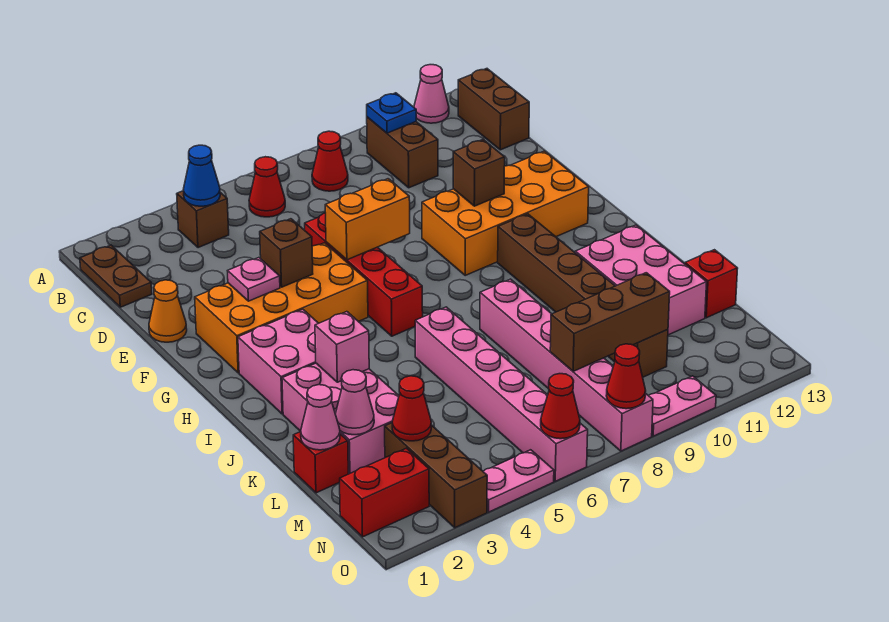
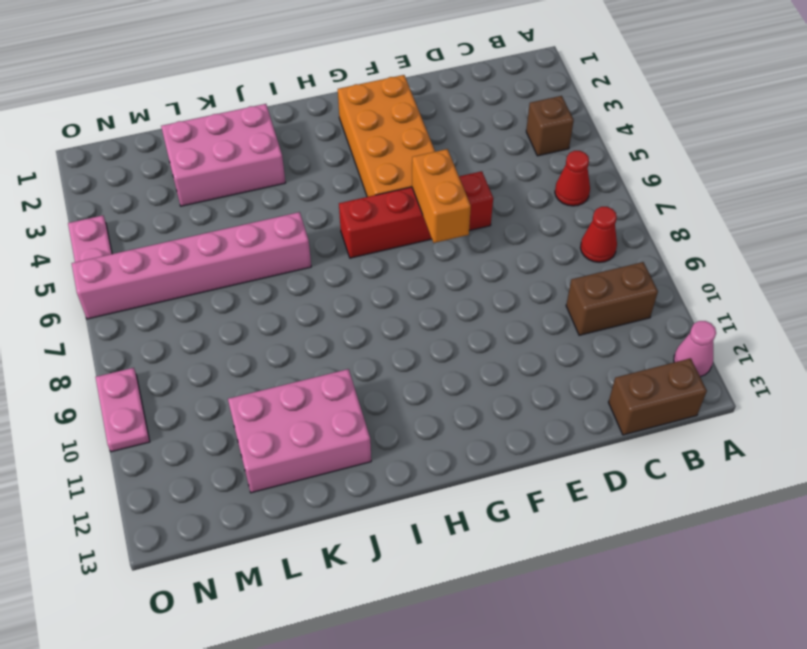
none -> brown 1x2 plate [80,245,152,307]
none -> orange 1x1 cone [149,280,187,342]
none -> orange 2x4 brick [422,151,589,275]
none -> pink 2x2 brick [238,309,318,414]

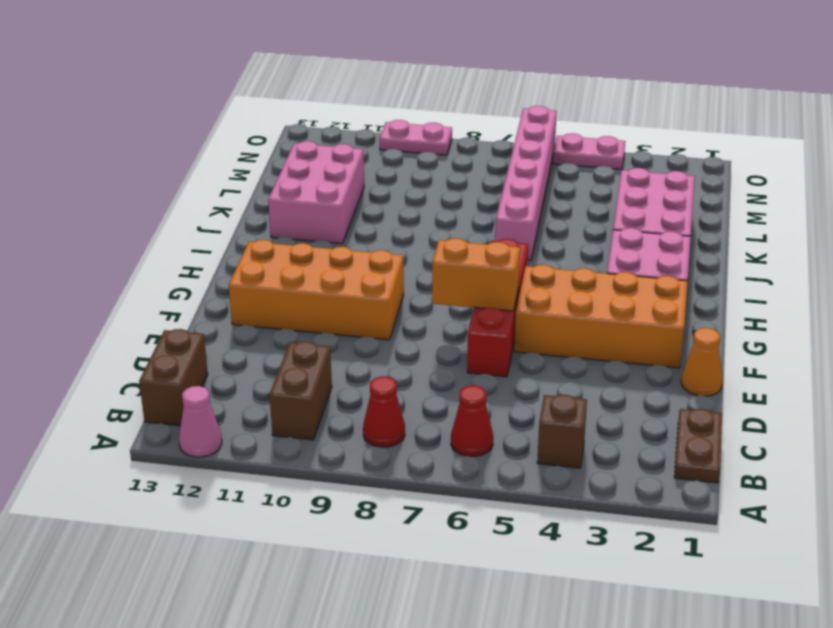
none -> brown 1x6 brick [498,214,668,377]
none -> pink 1x6 brick [480,279,653,451]
none -> red 1x1 brick [293,432,348,493]
none -> red 1x1 brick [685,250,738,318]

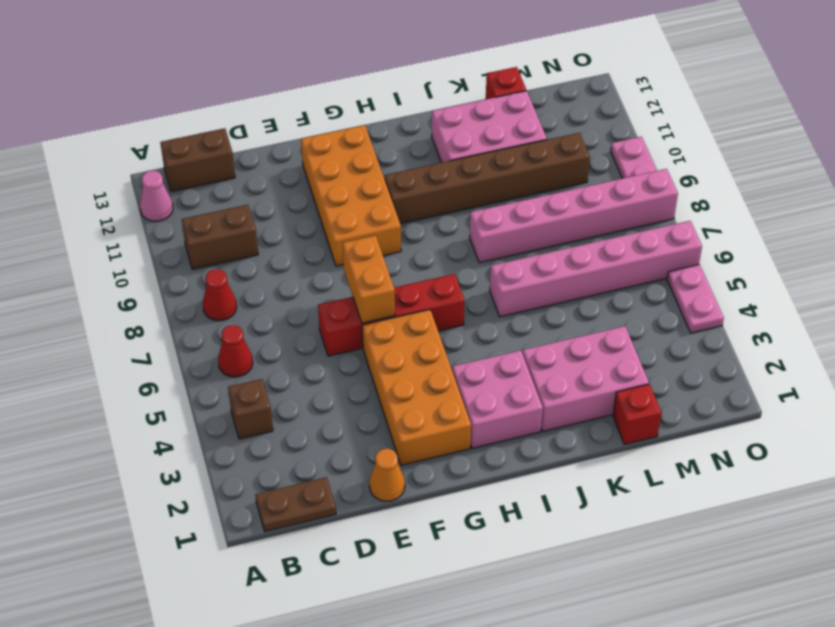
none -> brown 1x3 brick [385,423,487,528]
none -> red 1x2 brick [340,448,429,537]
none -> blue 1x1 cone [183,145,220,206]
none -> blue 1x1 plate [367,93,416,133]

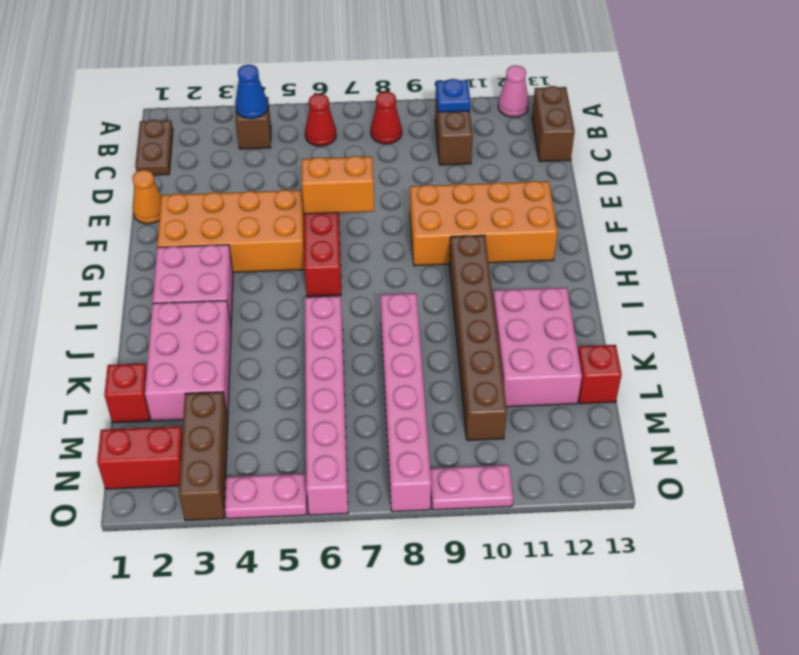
none -> pink 1x1 plate [228,258,280,301]
none -> brown 1x1 brick [260,219,313,287]
none -> brown 1x1 brick [453,140,505,206]
none -> pink 1x1 brick [315,312,369,382]

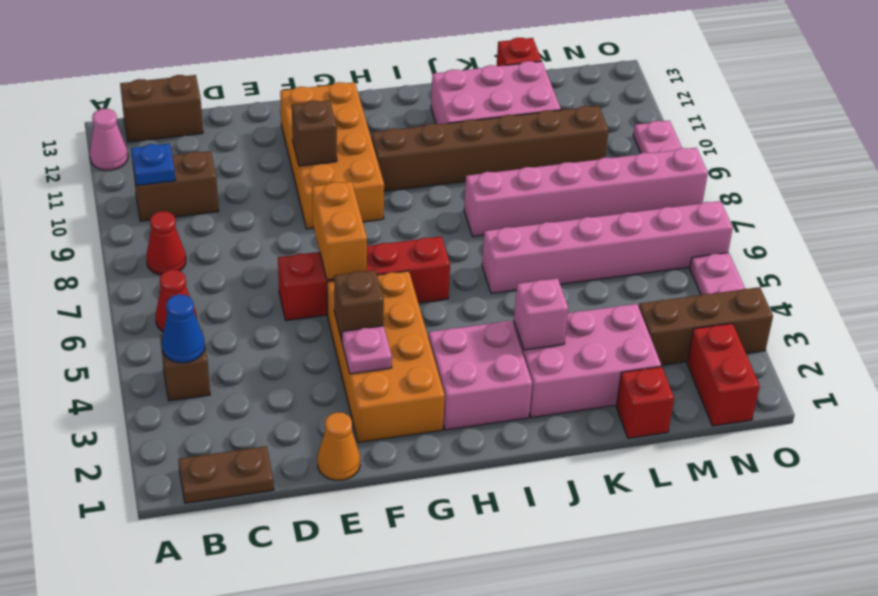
none -> pink 1x1 cone [301,385,340,450]
none -> pink 1x1 cone [335,370,374,435]
none -> red 1x1 cone [392,376,431,441]
none -> brown 1x3 brick [550,273,670,371]

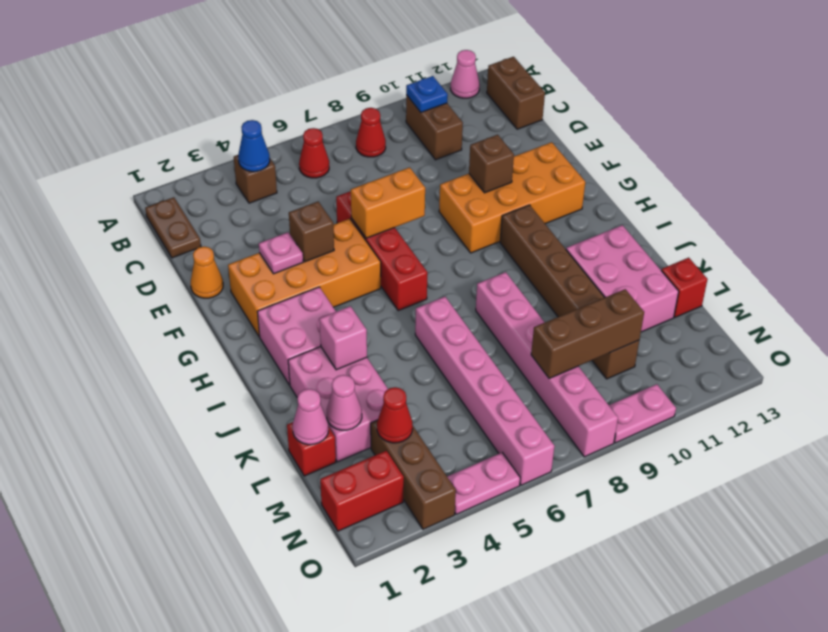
none -> red 1x1 cone [541,374,580,439]
none -> red 1x1 cone [606,344,646,409]

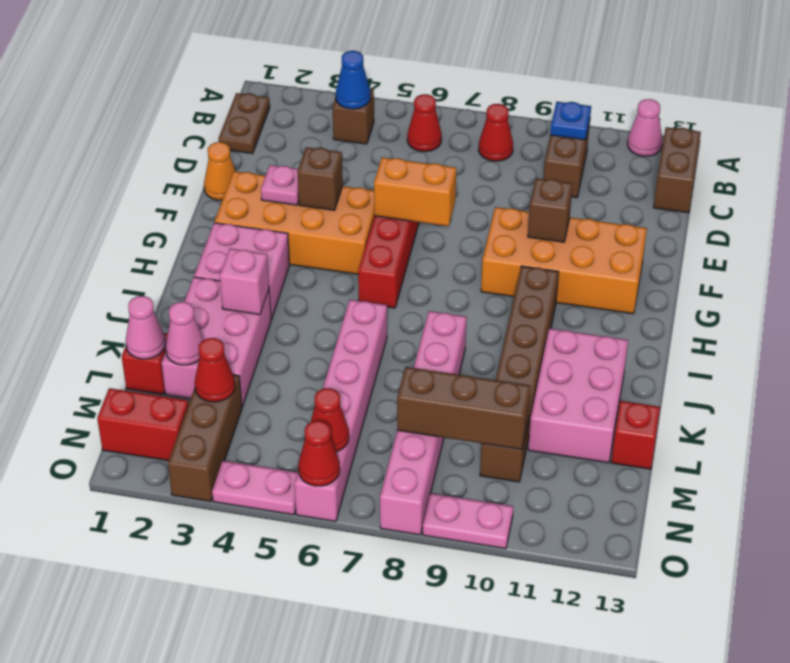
red 1x1 cone [311,388,349,452] -> red 1x1 cone moved to [606,344,646,409]

